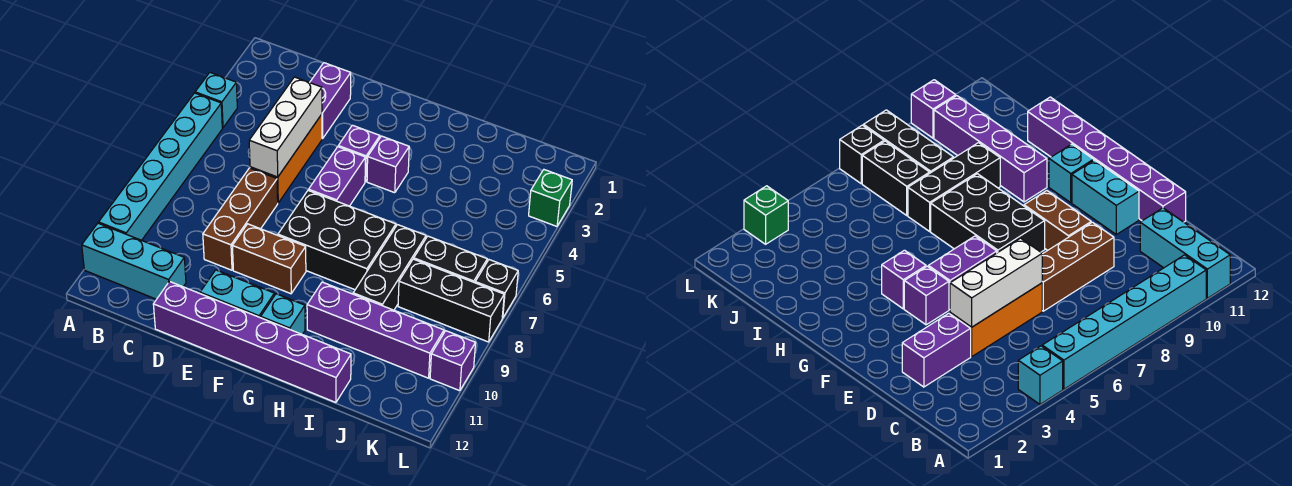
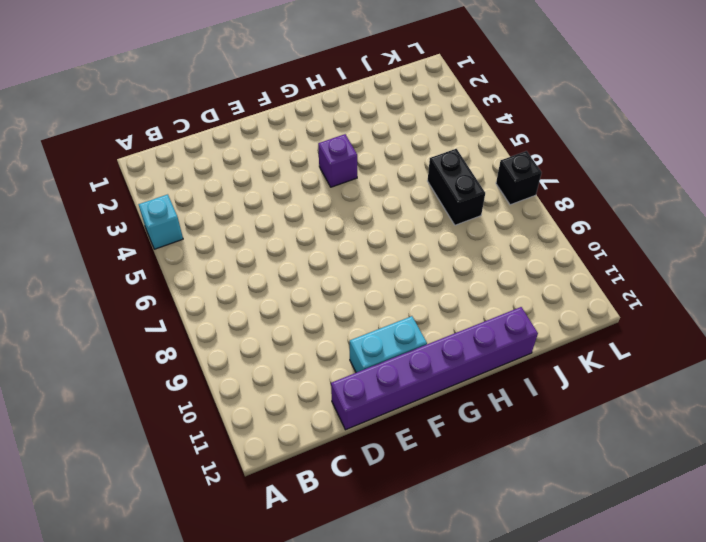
black 1x2 brick [428,149,485,225] -> black 1x2 brick turned to [414,236,487,283]
none -> cyan 1x6 brick [99,93,222,240]
none -> cyan 1x3 brick [82,223,186,299]
none -> purple 1x2 brick [310,63,351,139]

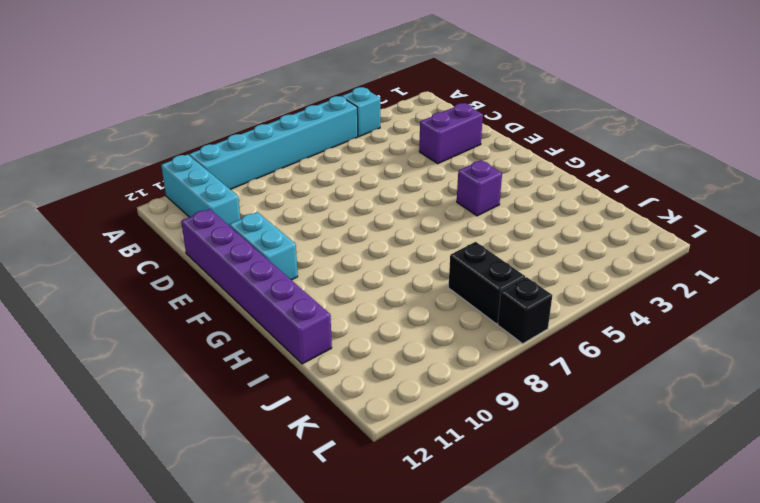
none -> orange 1x3 brick [250,114,322,203]
none -> brown 1x3 brick [203,168,278,270]
none -> brown 1x2 brick [232,224,306,294]

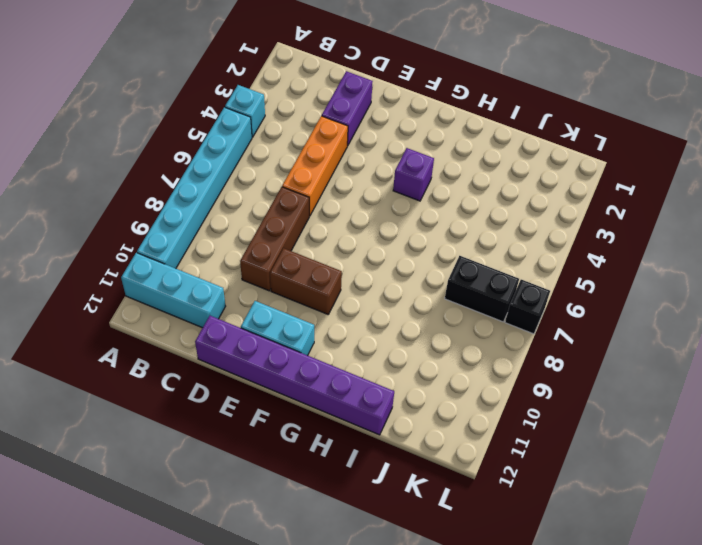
none -> purple 1x1 brick [338,125,380,182]
none -> purple 1x2 brick [309,147,366,206]
none -> black 2x3 brick [278,190,396,290]

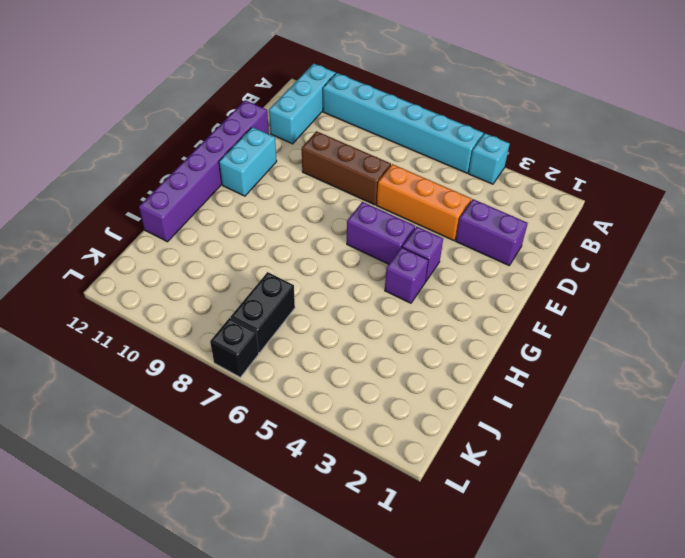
none -> brown 1x2 brick [232,224,306,294]
none -> black 2x3 brick [278,190,396,290]
none -> cyan 1x1 brick [261,294,305,334]

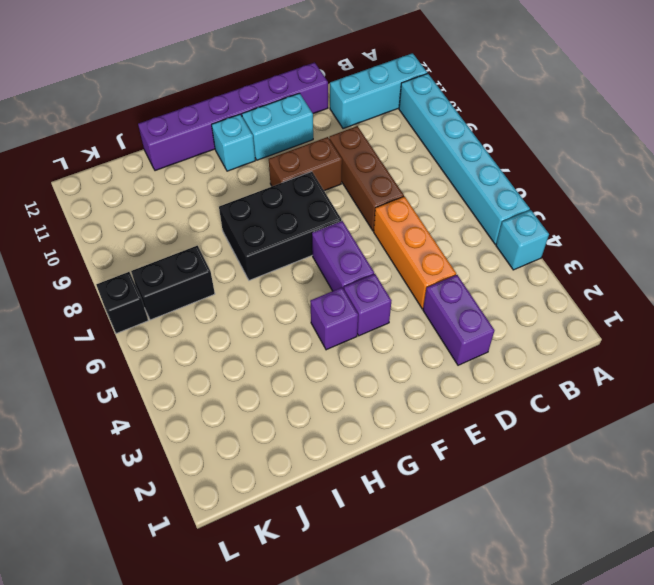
none -> purple 1x4 brick [307,282,444,378]
none -> black 1x3 brick [353,225,426,310]
none -> black 1x3 brick [398,259,504,342]

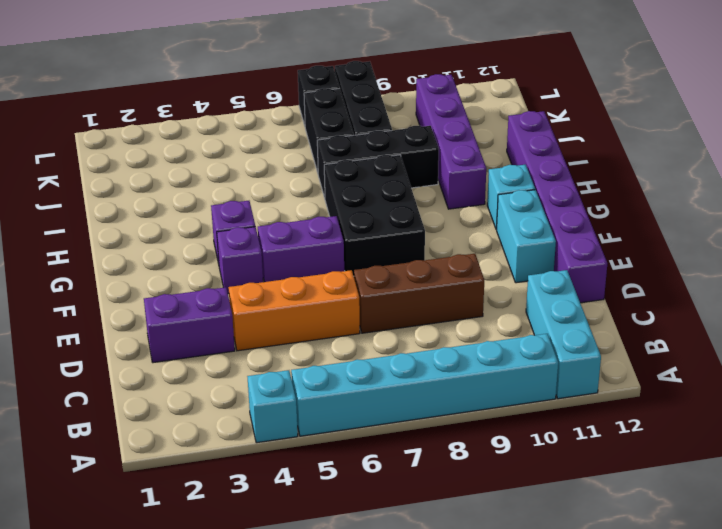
none -> brown 1x2 brick [232,224,306,294]
none -> green 1x1 brick [529,170,572,226]
none -> purple 1x1 brick [430,331,475,391]

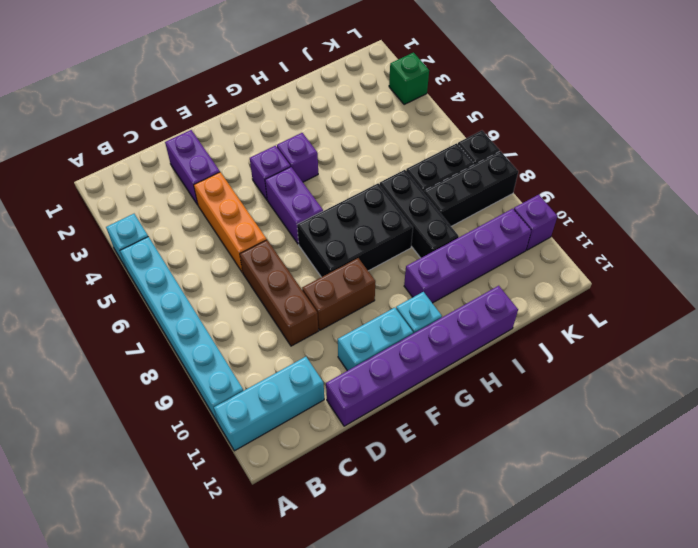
none -> white 1x3 brick [249,77,322,177]

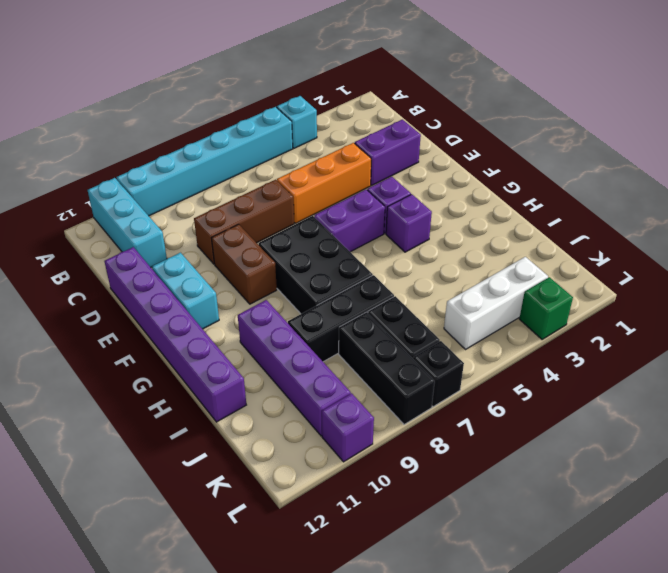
white 1x3 brick [444,257,548,349] -> white 1x3 brick moved to [249,77,322,177]
none -> cyan 1x1 brick [261,294,305,334]

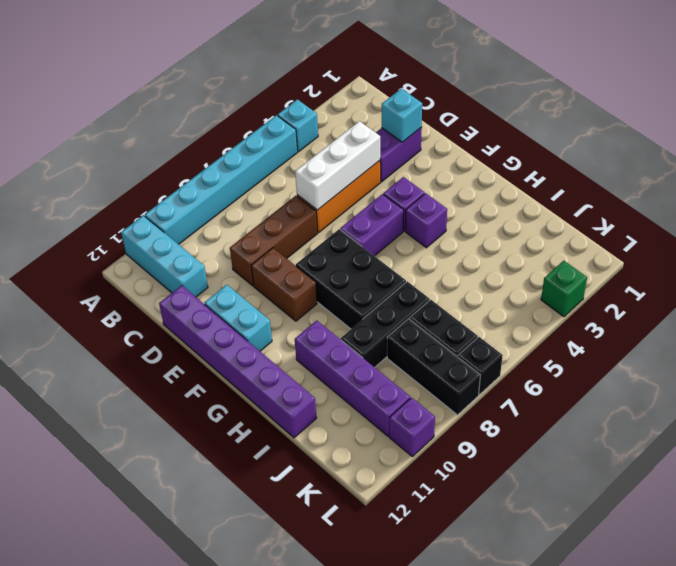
cyan 1x1 brick [382,89,422,142] -> cyan 1x1 brick moved to [261,294,305,334]

